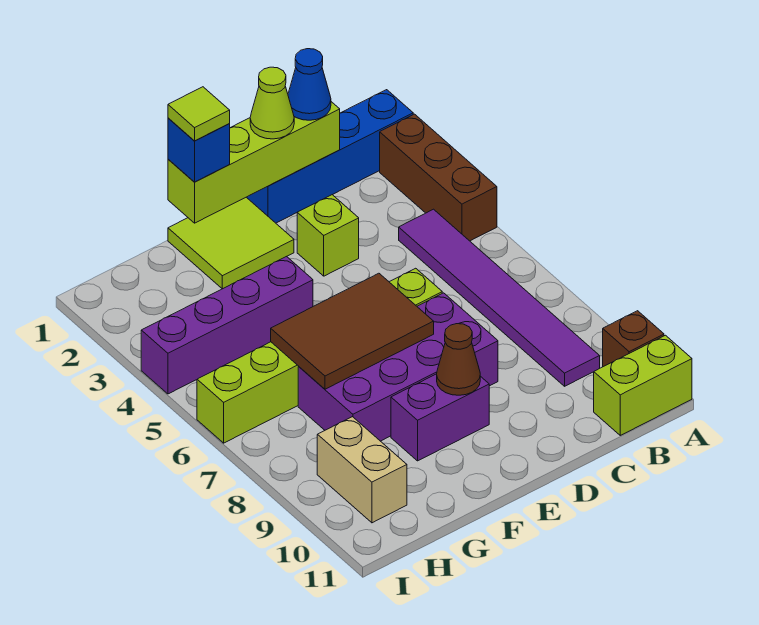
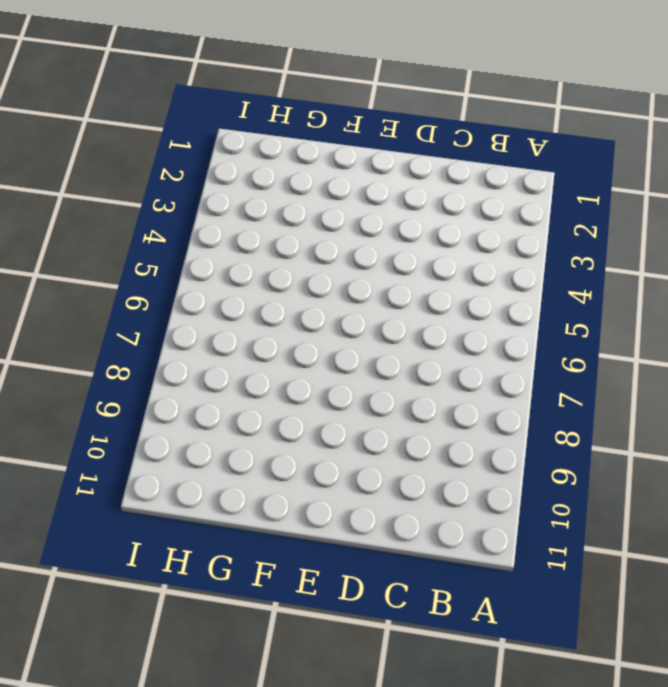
none -> blue 1x4 brick [247,90,413,223]
none -> brown 1x3 brick [380,114,497,241]
none -> brown 1x1 brick [603,311,664,367]

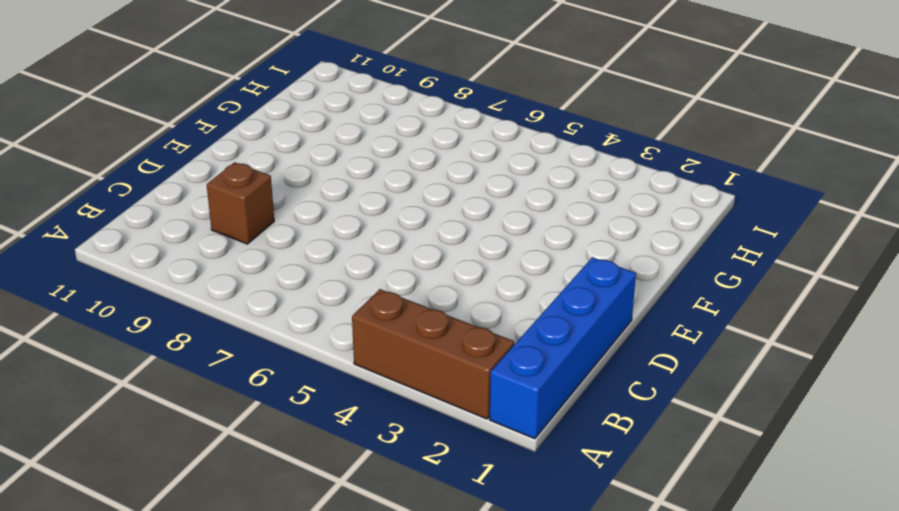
brown 1x1 brick [207,162,274,244] -> brown 1x1 brick moved to [603,311,664,367]
none -> lime 1x2 brick [594,335,692,435]
none -> purple 1x6 tile [399,209,600,386]
none -> lime 1x1 brick [297,195,359,276]

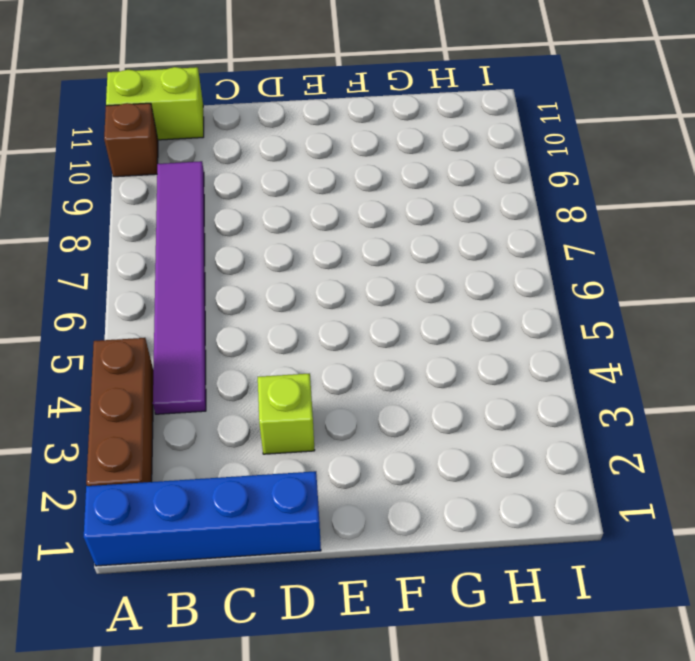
none -> lime 1x6 brick [197,268,442,443]
none -> purple 2x4 brick [298,293,498,441]
none -> lime 2x2 tile [168,197,294,289]

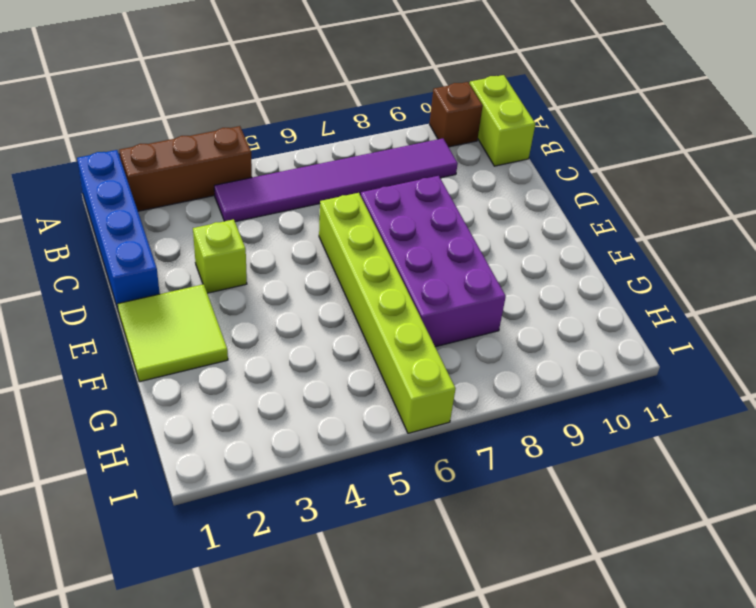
none -> purple 1x2 brick [391,374,489,461]
none -> purple 1x4 brick [141,256,313,394]
none -> tan 1x2 brick [317,417,407,523]

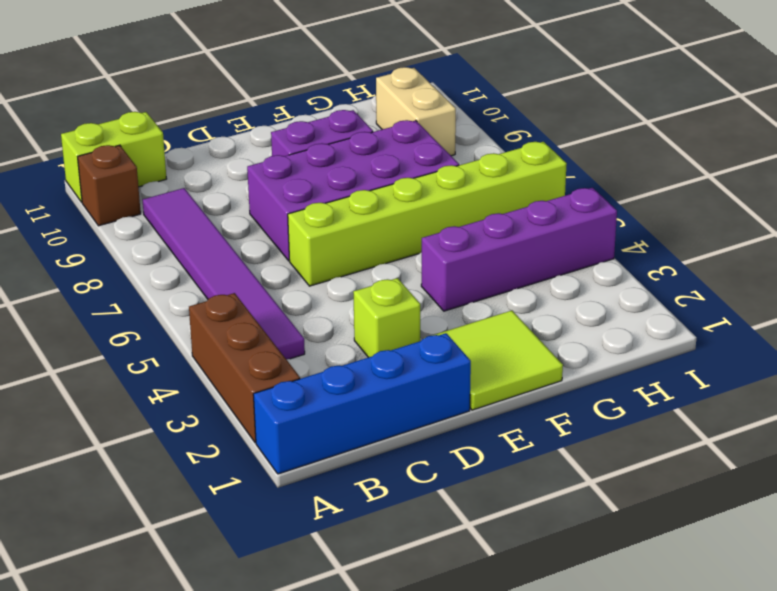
none -> lime 1x4 brick [168,102,340,223]
none -> brown 2x3 tile [271,273,434,389]
none -> brown 1x1 cone [437,324,480,395]

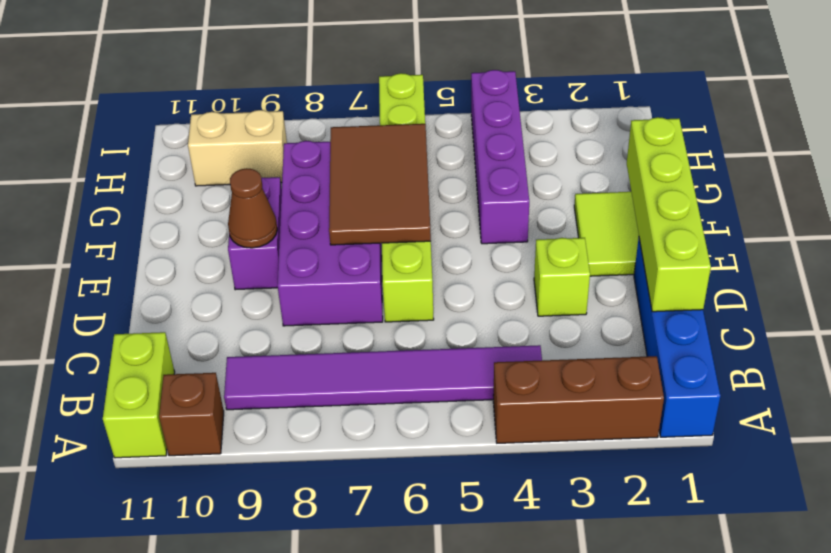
none -> blue 1x1 cone [288,49,331,120]
none -> lime 1x1 cone [250,67,294,139]
none -> blue 1x1 brick [168,118,230,182]

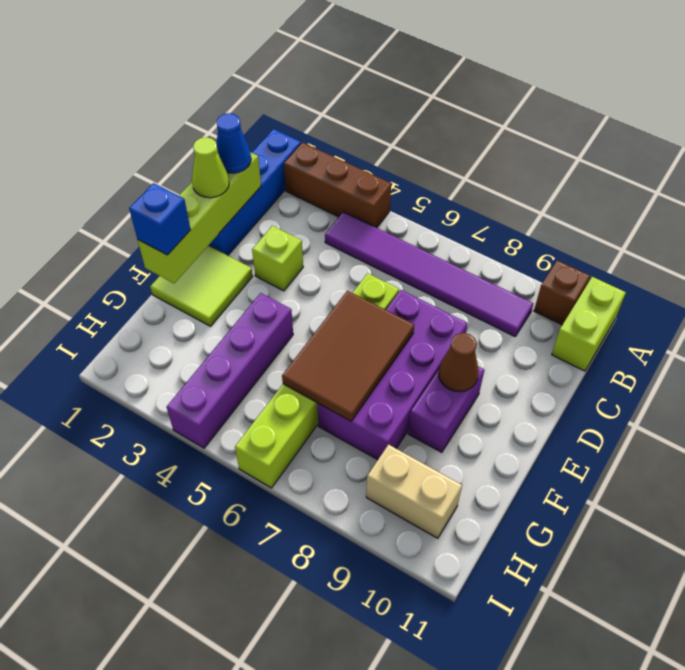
none -> lime 1x1 tile [168,87,230,141]

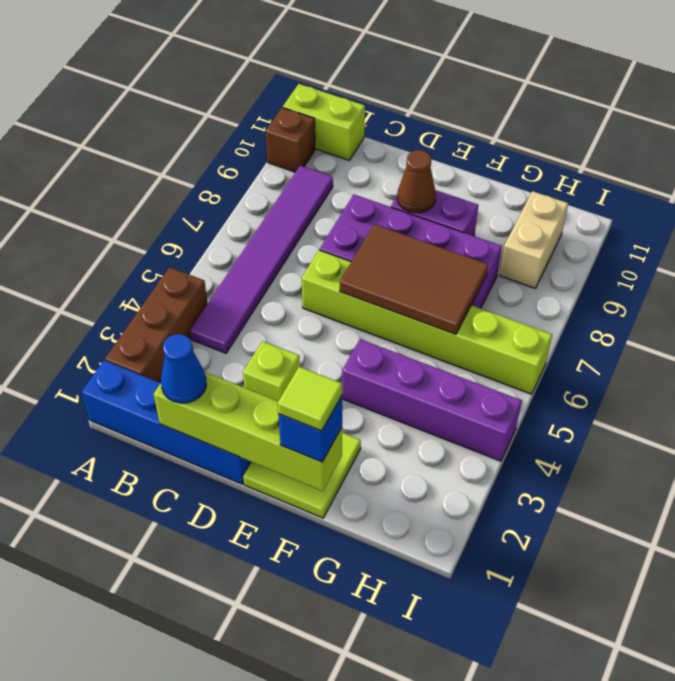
none -> lime 1x1 cone [250,67,294,139]

